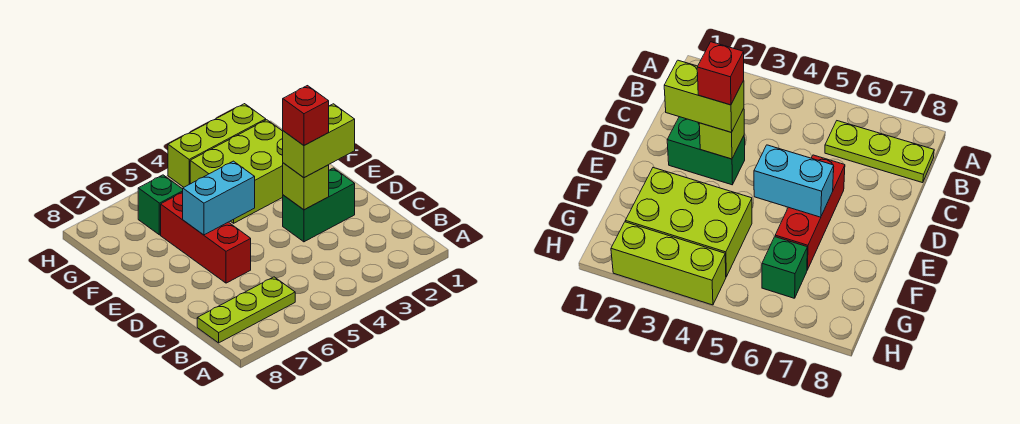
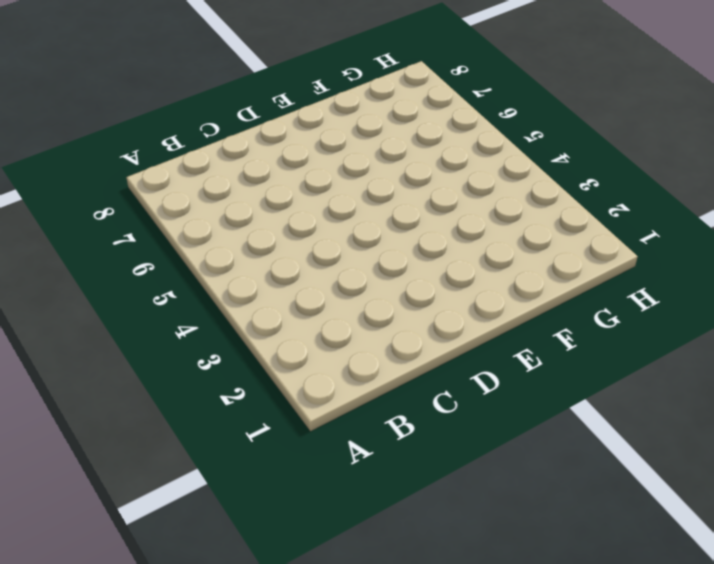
none -> lime 1x3 plate [197,277,295,343]
none -> green 1x2 brick [283,168,355,242]

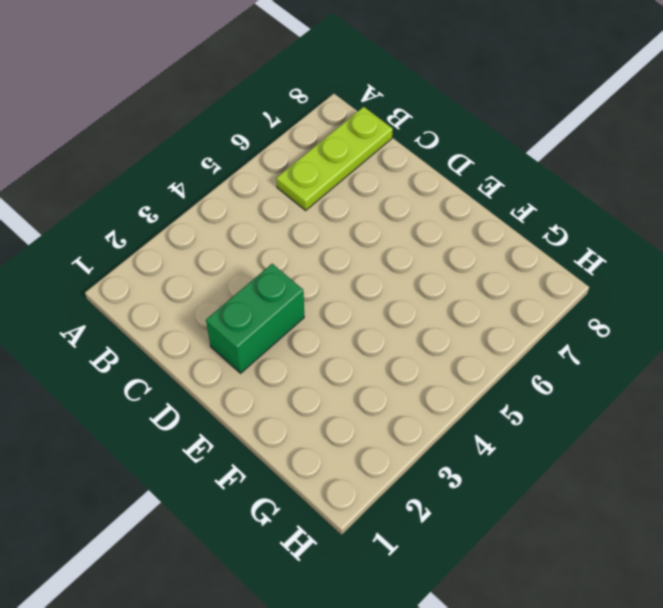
none -> red 1x3 brick [161,192,251,283]
none -> lime 2x3 brick [190,120,283,223]

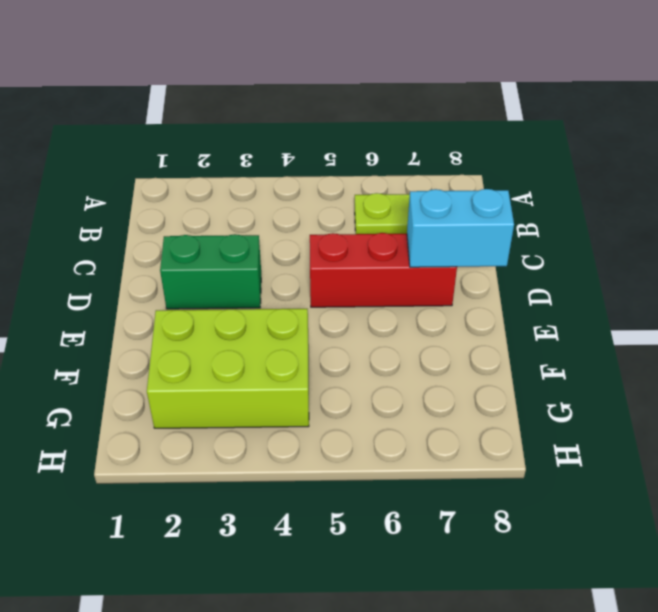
red 1x3 brick [310,233,457,307] -> red 1x3 brick turned to [161,192,251,283]
cyan 1x2 brick [407,189,514,267] -> cyan 1x2 brick moved to [183,161,255,235]
none -> green 1x1 brick [138,175,183,235]
none -> lime 1x3 brick [168,104,266,187]

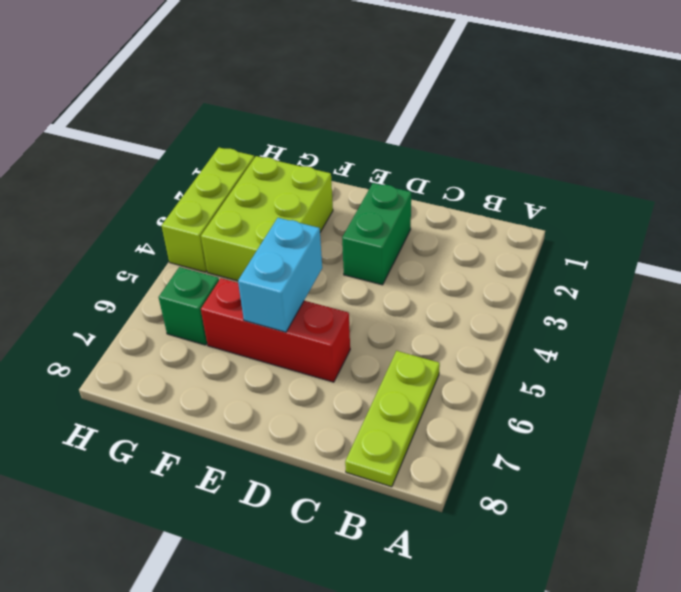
none -> lime 1x1 brick [283,163,329,210]
none -> lime 1x2 brick [283,104,355,178]

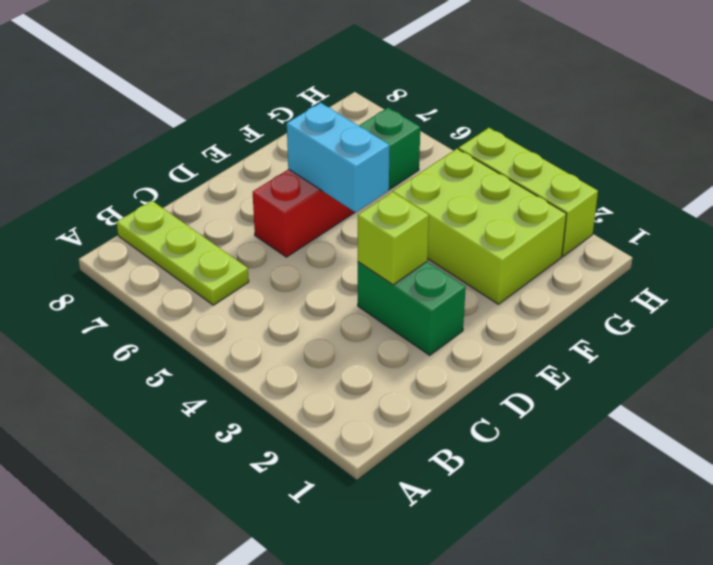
none -> lime 1x2 brick [283,104,355,178]
none -> red 1x1 brick [283,86,329,145]

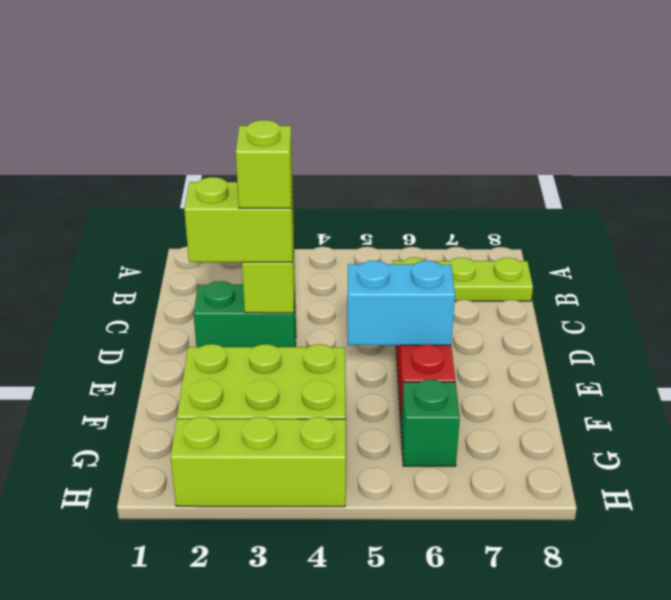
lime 1x1 brick [236,120,292,208] -> red 1x1 brick [283,86,329,145]

